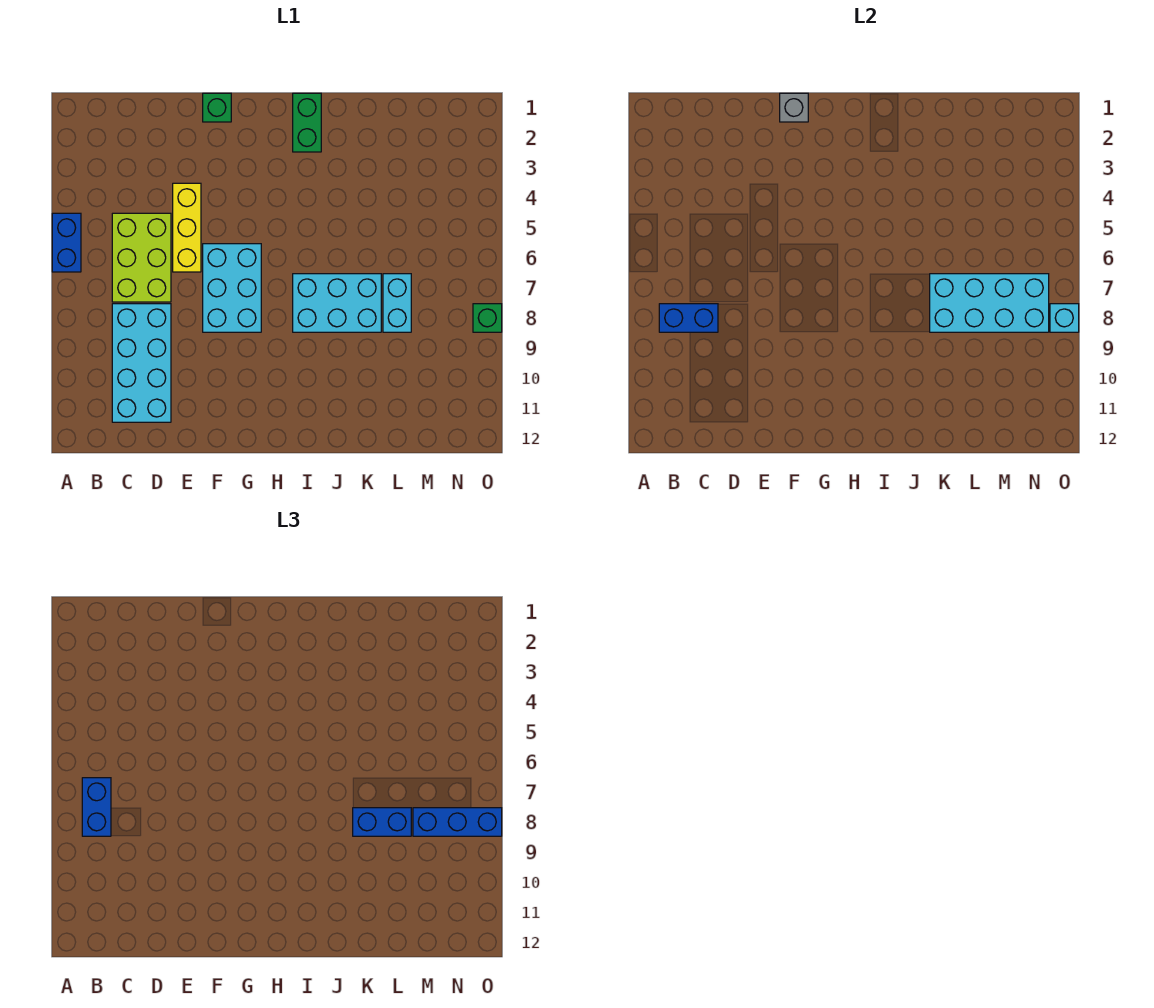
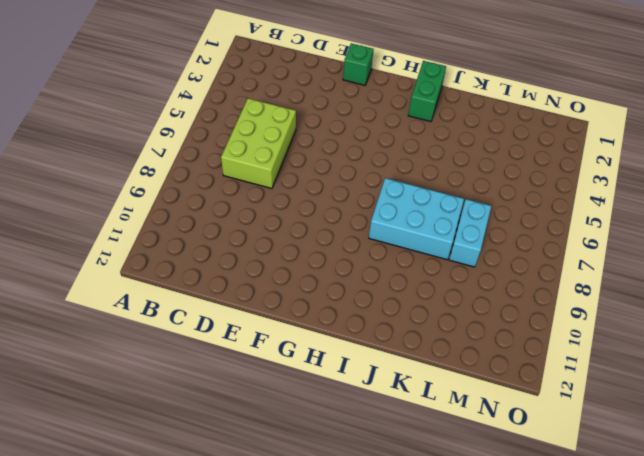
none -> blue 1x2 brick [52,213,81,272]
none -> cyan 2x4 brick [112,304,171,422]
none -> yellow 1x3 brick [173,183,201,272]

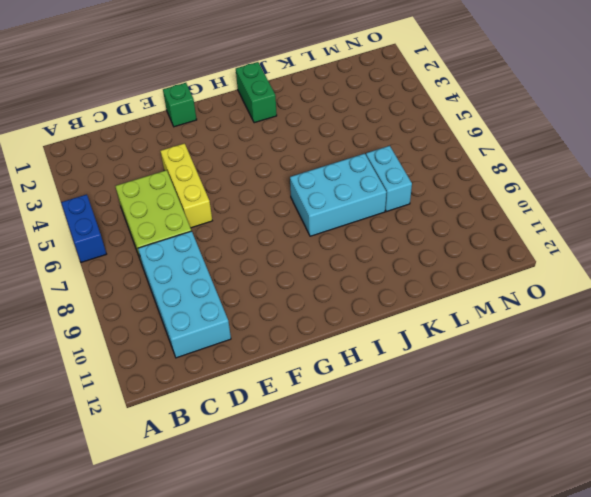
none -> cyan 2x3 brick [203,244,261,332]
none -> green 1x1 brick [473,304,502,332]
none -> blue 1x2 brick [659,304,718,332]

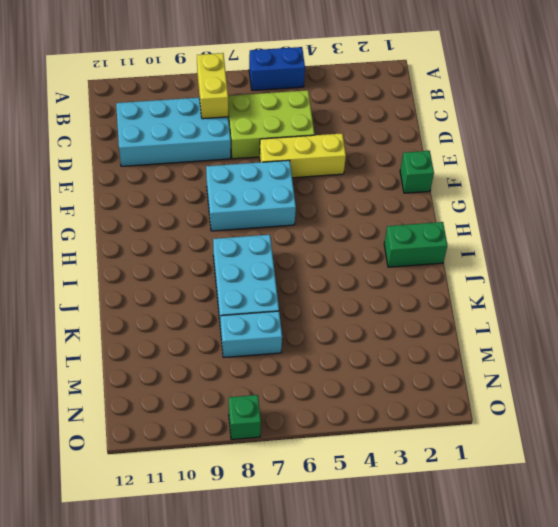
yellow 1x2 brick [197,53,228,119] -> blue 1x2 brick [659,304,718,332]
none -> grey 1x1 brick [780,93,808,122]
none -> cyan 2x4 brick [930,274,1049,332]
none -> cyan 1x1 brick [1050,304,1079,332]

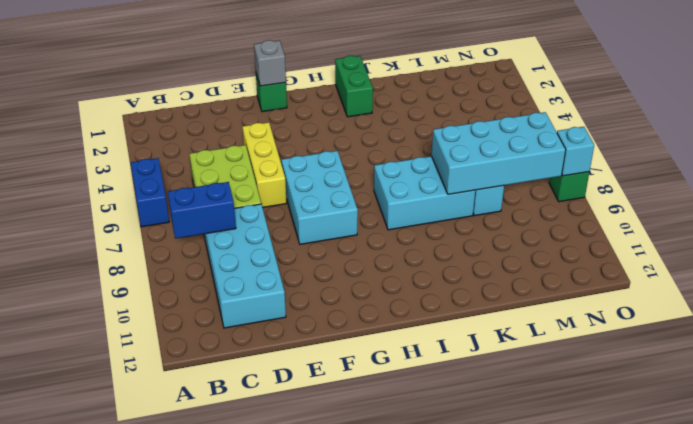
none -> blue 1x2 brick [82,778,111,836]
none -> blue 1x2 brick [353,808,411,836]
none -> blue 1x3 brick [413,808,502,836]

